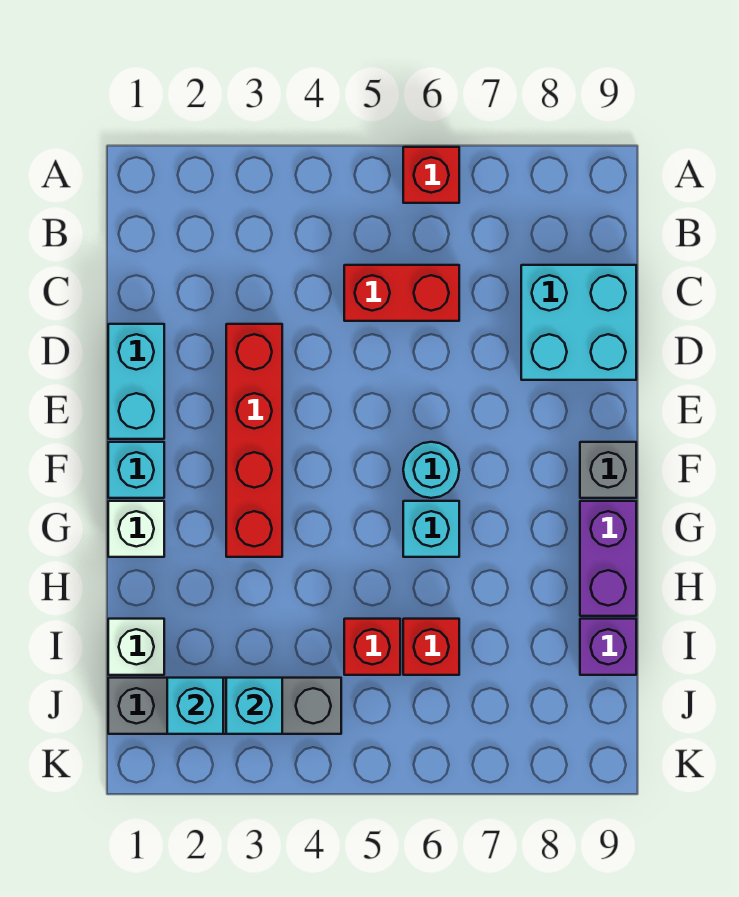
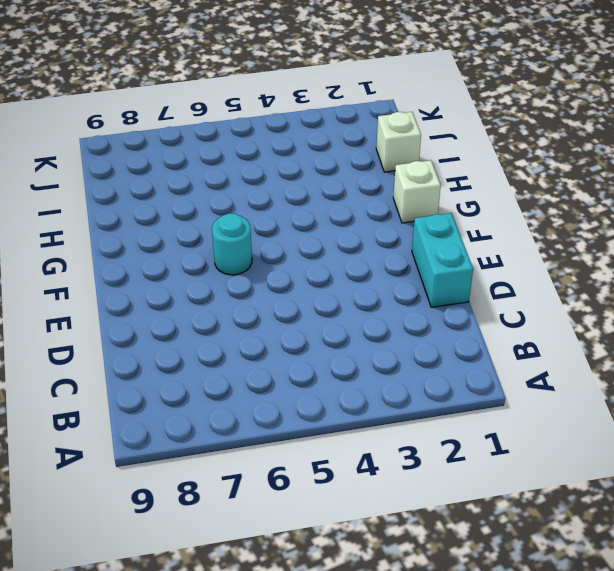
none -> red 1x1 brick [403,147,459,203]
none -> red 1x2 brick [344,265,459,321]
none -> cyan 2x2 brick [521,265,636,380]

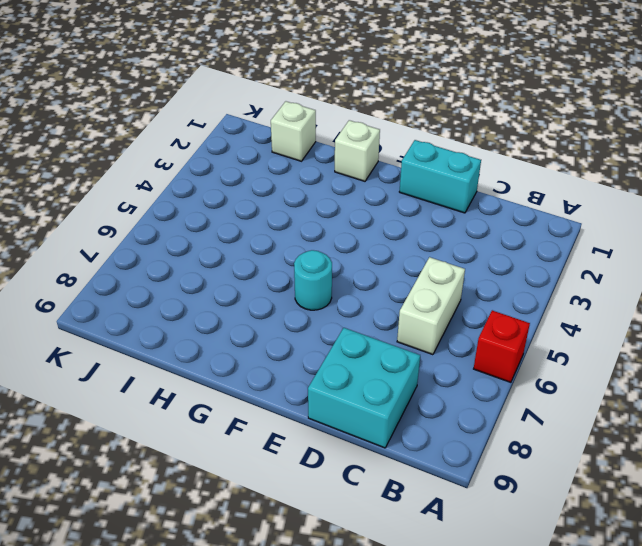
white 1x2 brick [397,257,465,355] -> red 1x2 brick [344,265,459,321]
none -> red 1x4 brick [226,324,282,557]
none -> cyan 1x1 brick [108,442,164,498]
none -> grey 1x1 brick [580,442,636,498]

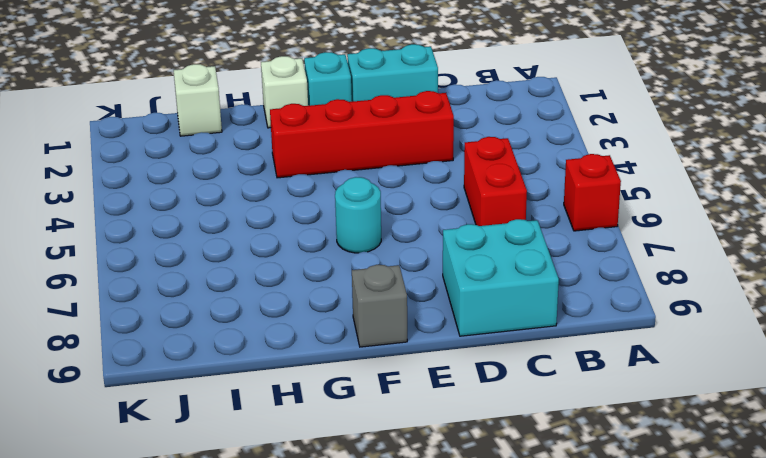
none -> cyan 1x1 brick [403,501,459,557]
none -> purple 1x2 brick [580,501,636,616]
none -> red 1x1 brick [344,619,400,675]

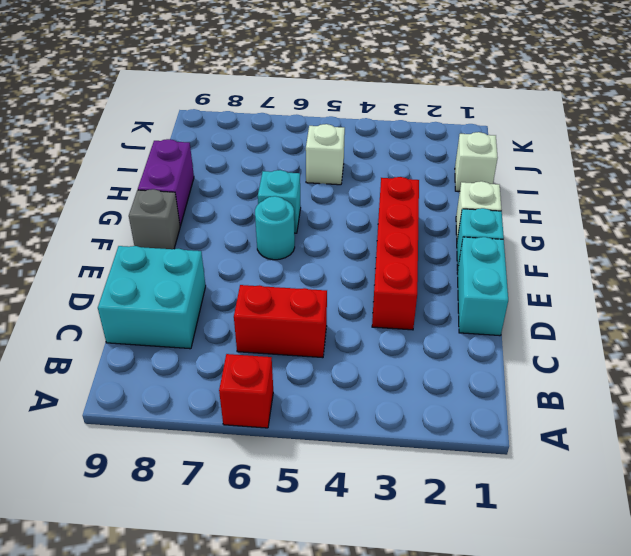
white 1x1 brick [306,124,345,185] -> red 1x1 brick [344,619,400,675]
none -> red 1x1 brick [403,619,459,675]
none -> purple 1x1 brick [580,619,636,675]
none -> grey 1x4 brick [108,678,341,734]

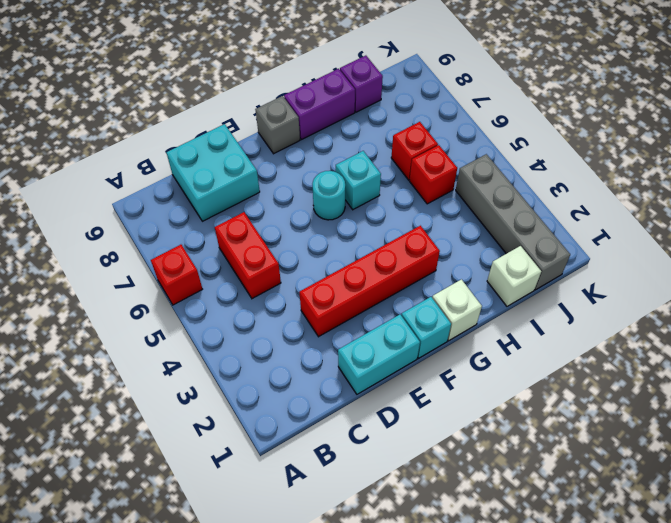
none -> cyan 1x1 brick [167,678,223,734]
none -> cyan 1x1 brick [226,678,282,734]

